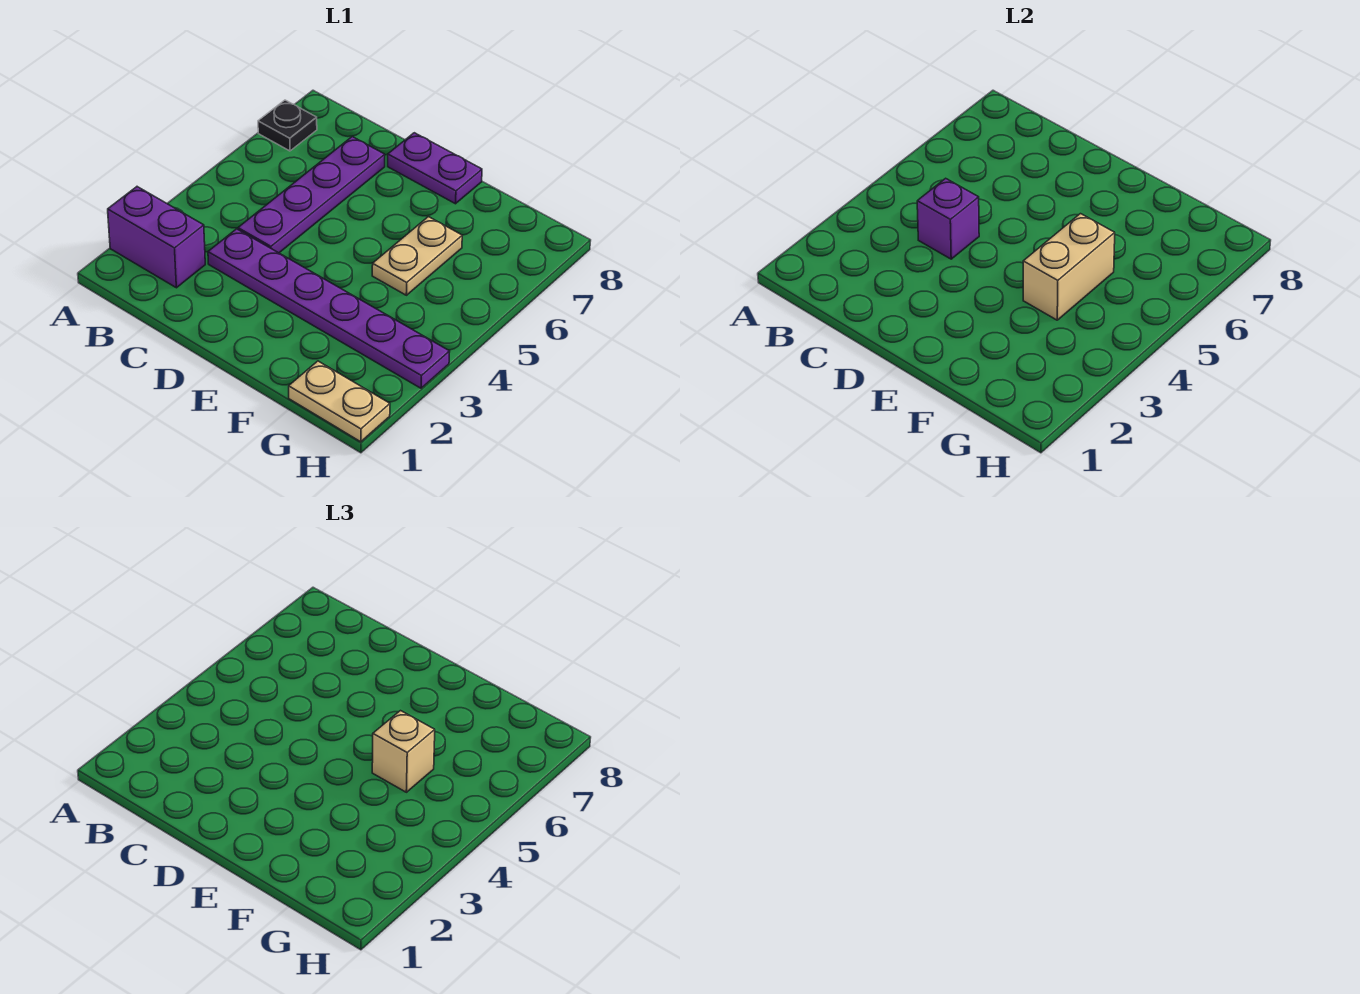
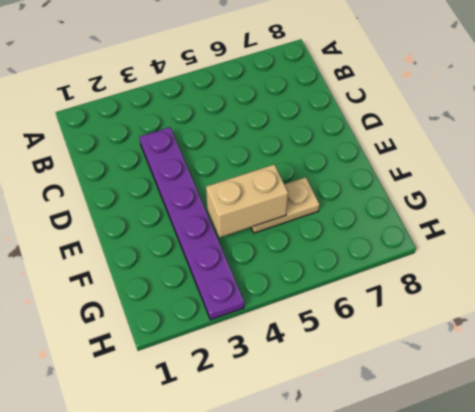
none -> purple 1x2 brick [108,187,205,288]
none -> black 1x1 plate [258,100,317,151]

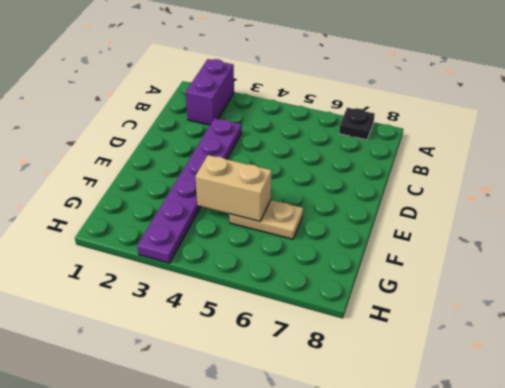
none -> purple 1x4 plate [238,136,385,253]
none -> purple 1x2 plate [388,133,482,204]

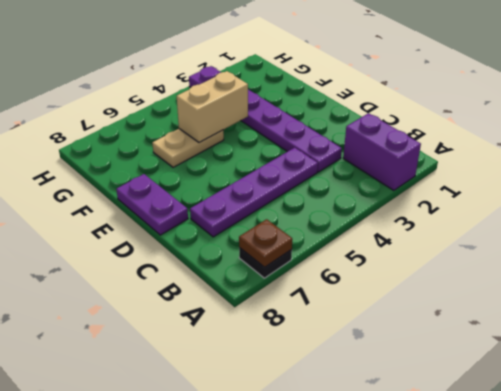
brown 1x1 plate [239,219,292,267] -> none
none -> tan 1x2 plate [289,361,390,442]
none -> purple 1x1 brick [917,178,979,259]

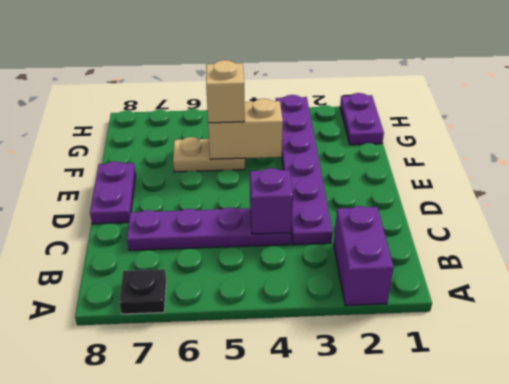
purple 1x2 plate [340,93,384,145] -> tan 1x2 plate [289,361,390,442]

